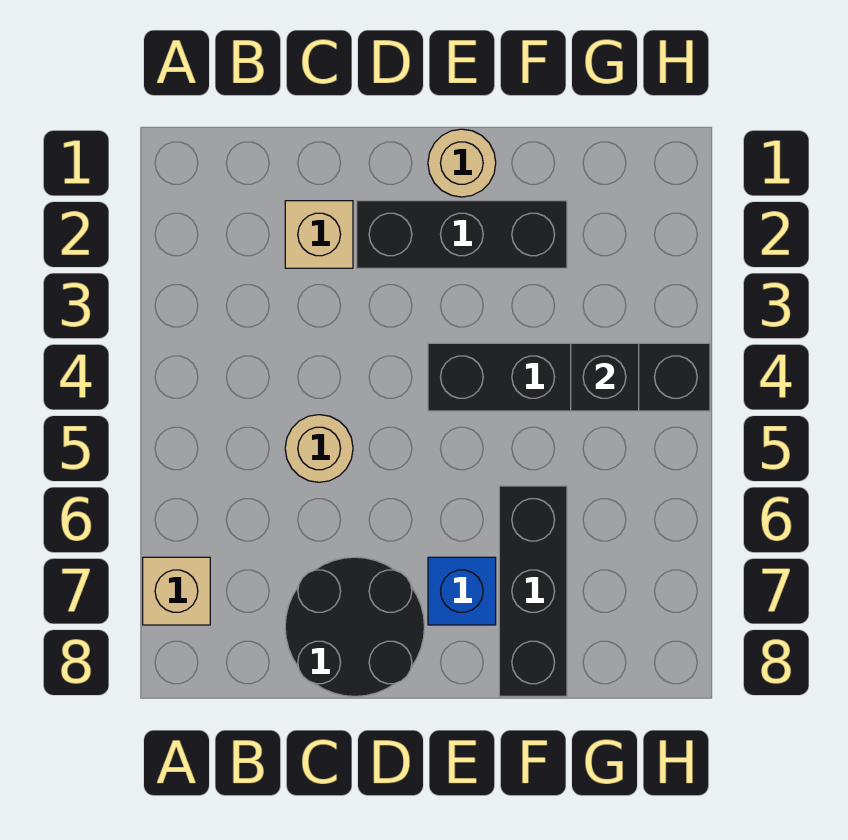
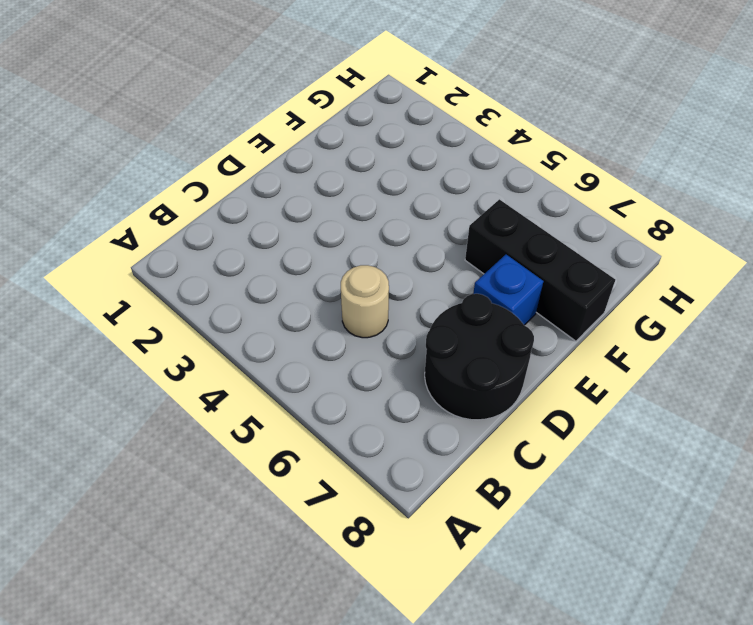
none -> tan 1x1 brick [143,557,210,625]
none -> tan 1x1 brick [285,201,353,268]

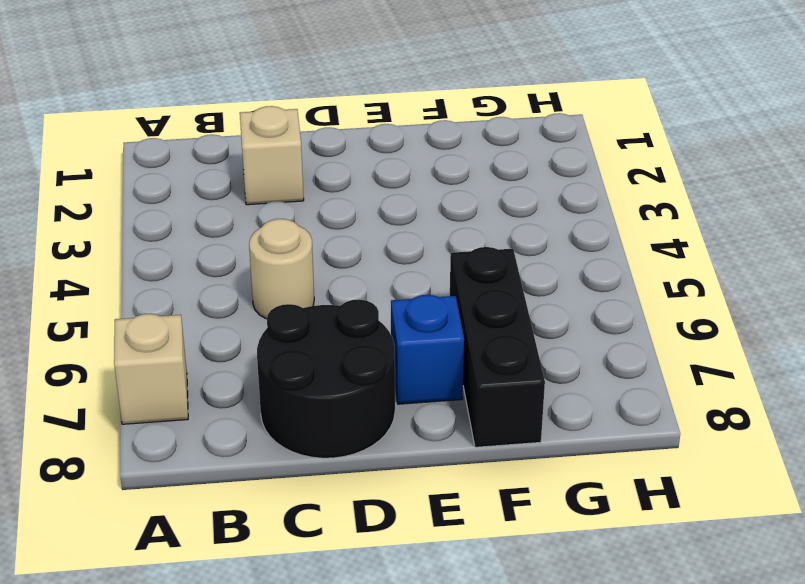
none -> black 1x3 brick [357,201,567,268]
none -> tan 1x1 round brick [428,129,496,197]

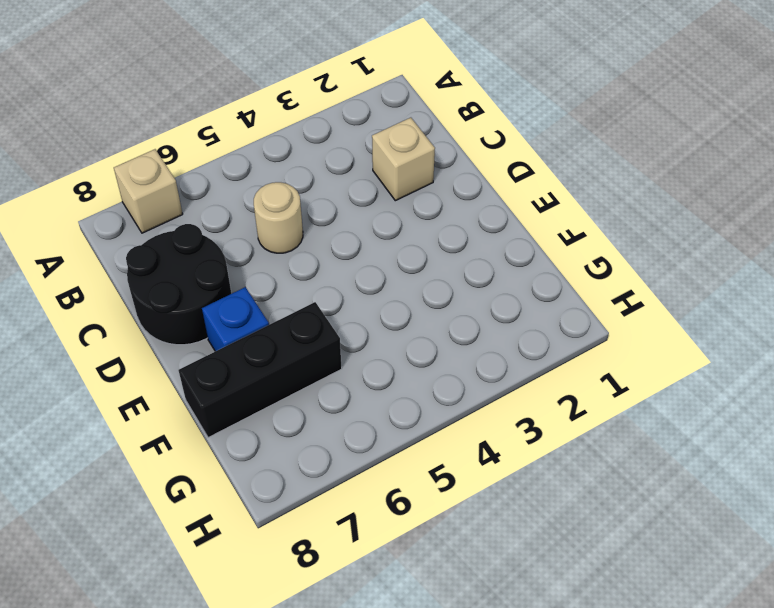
none -> black 1x3 brick [357,201,567,268]
none -> tan 1x1 round brick [428,129,496,197]

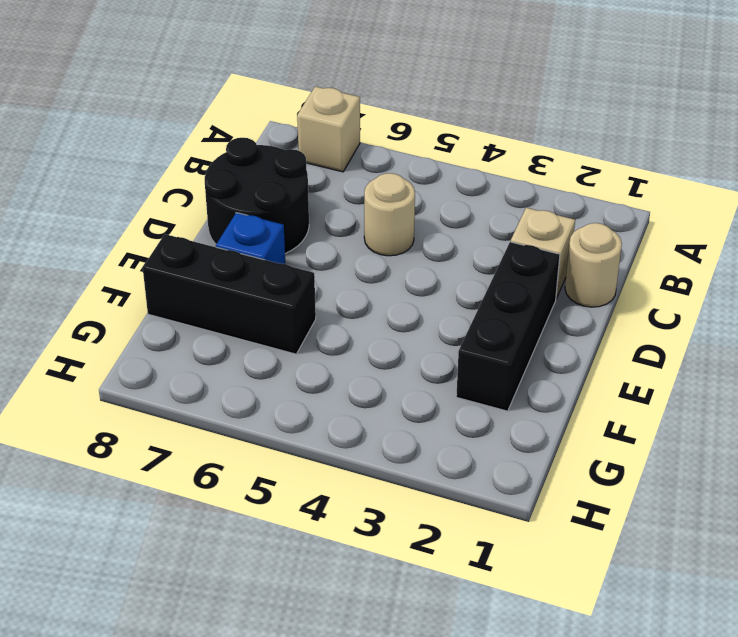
tan 1x1 round brick [565,223,622,307] -> tan 1x1 round brick moved to [428,129,496,197]
none -> black 1x4 brick [428,343,710,411]
none -> black 1x1 brick [571,343,639,411]

